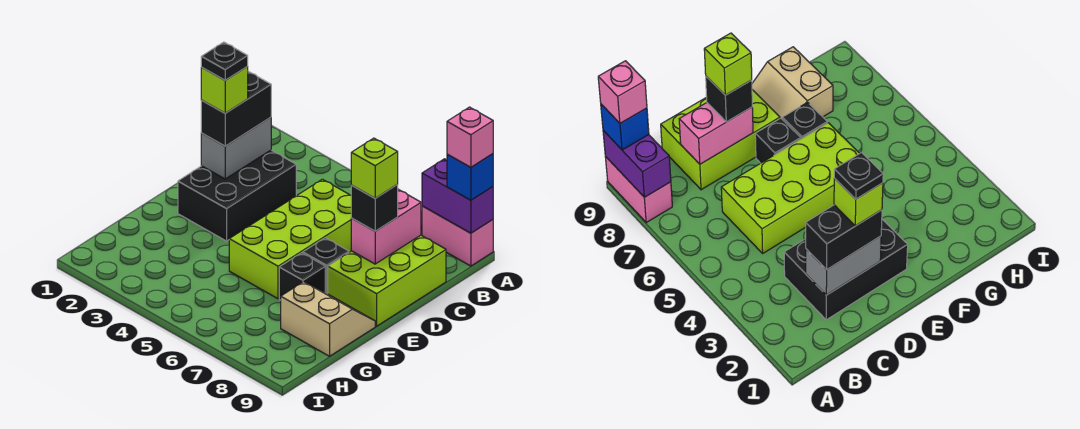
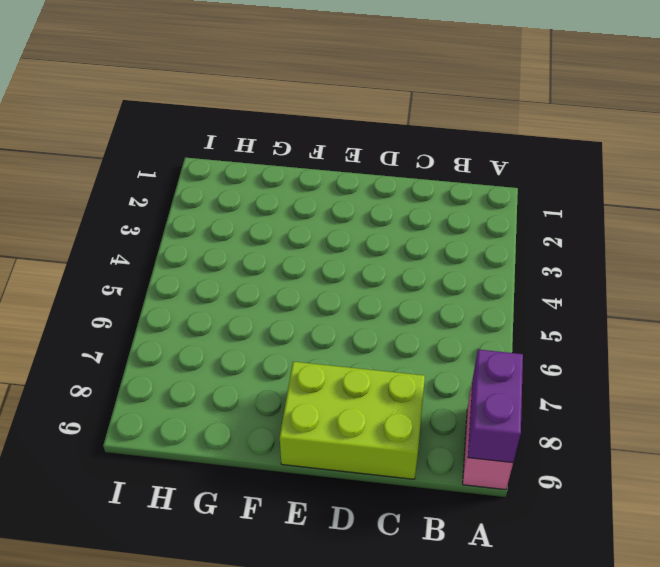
none -> black 2x3 brick [178,150,296,241]
none -> lime 2x4 brick [229,179,351,299]
none -> black 1x1 brick [303,238,349,294]

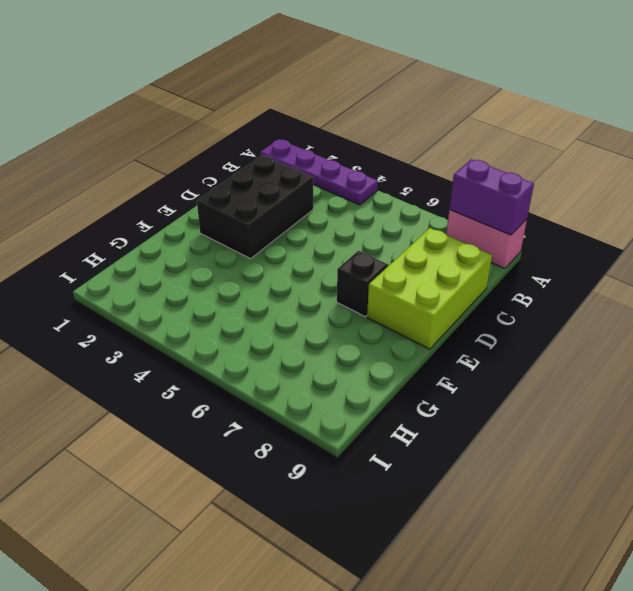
purple 1x4 plate [260,139,378,205] -> none
none -> lime 2x4 brick [229,179,351,299]
none -> black 1x1 brick [279,253,325,300]
none -> tan 2x2 slope [281,282,375,356]

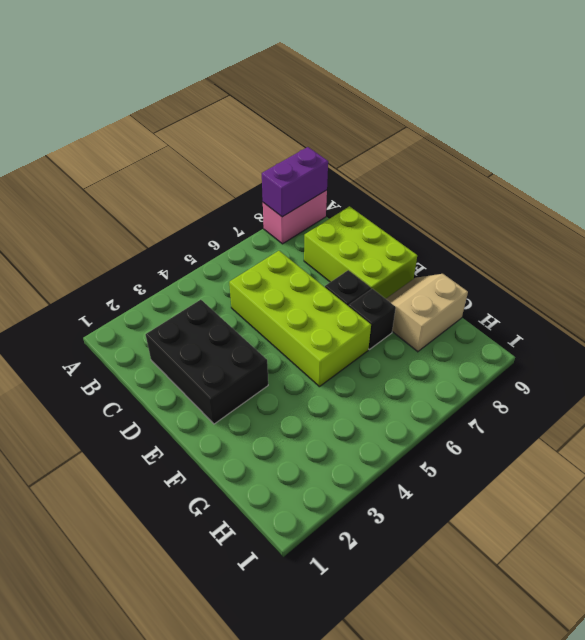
none -> grey 1x2 brick [201,117,271,179]
none -> pink 1x2 brick [351,189,421,264]
none -> blue 1x1 brick [447,154,493,200]

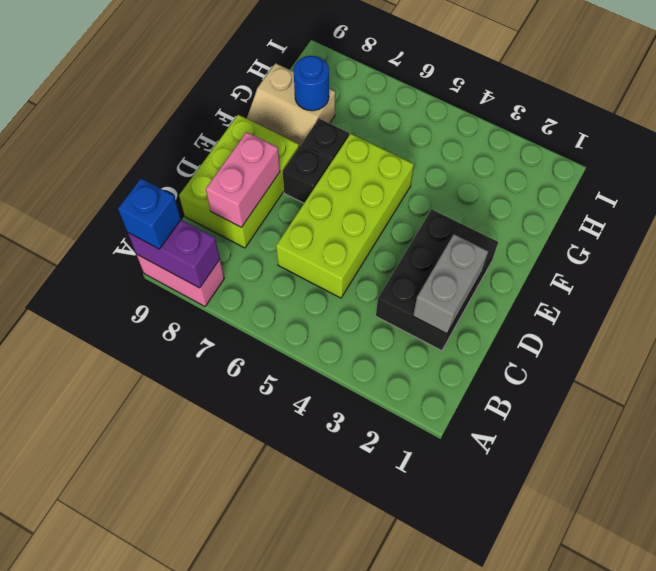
blue 1x1 round brick [294,56,329,111] -> none
none -> black 1x2 brick [201,71,271,146]
none -> black 1x1 brick [351,185,398,231]
none -> pink 1x1 brick [447,107,493,167]

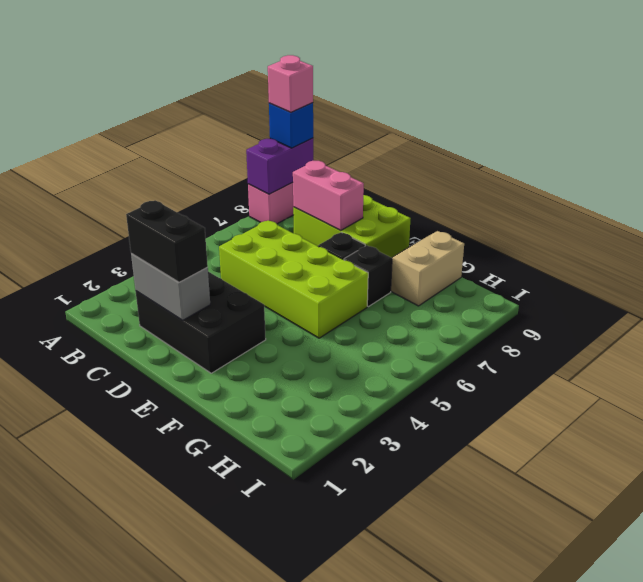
none -> black 1x1 brick [351,185,398,231]
none -> lime 1x1 brick [201,67,248,113]
none -> lime 1x1 brick [351,138,398,198]

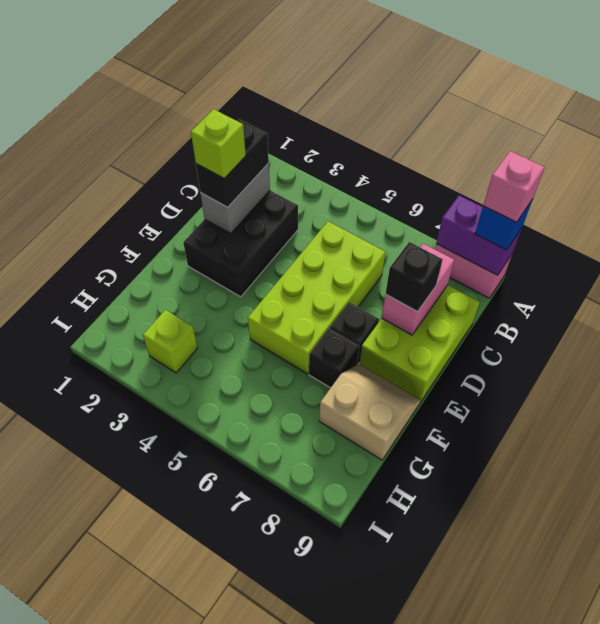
lime 1x1 brick [143,310,197,373] -> lime 1x1 brick moved to [351,138,398,198]
none -> black 1x1 plate [201,42,248,80]

